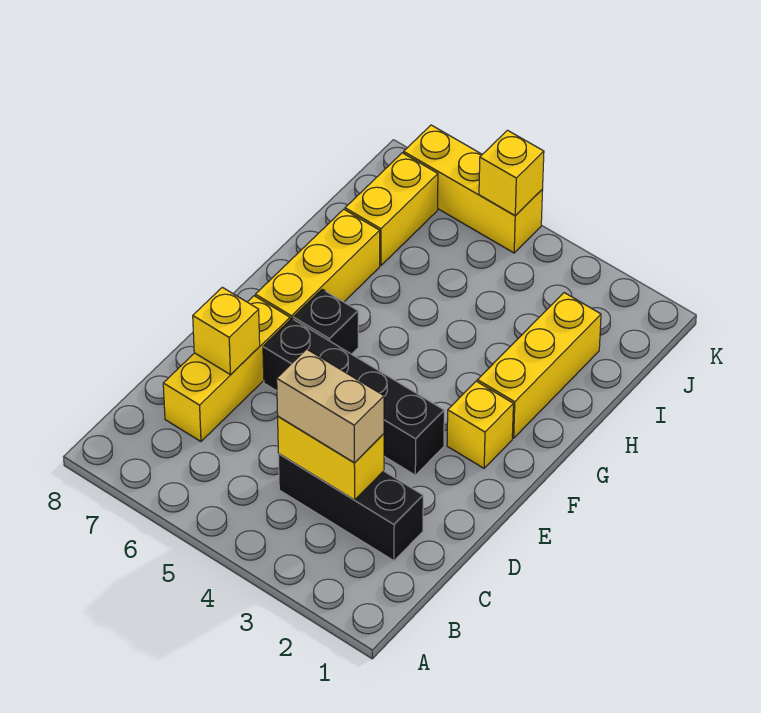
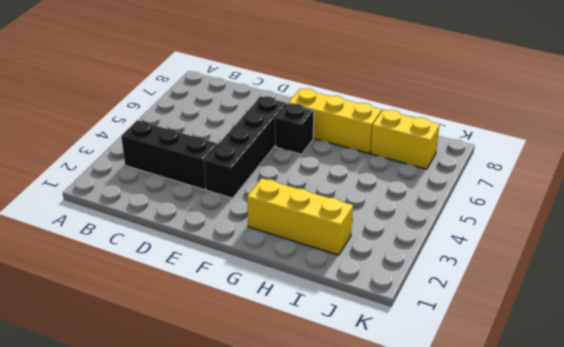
black 1x3 brick [121,120,217,189] -> black 1x3 brick turned to [278,454,423,561]
none -> yellow 1x3 brick [163,296,290,441]
none -> yellow 1x1 brick [447,381,513,468]
none -> yellow 1x3 brick [404,125,543,253]

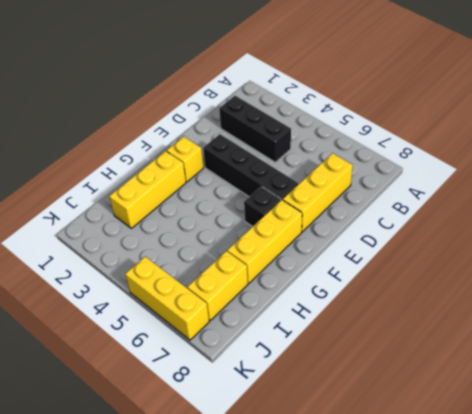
none -> yellow 1x2 brick [278,416,384,500]
none -> yellow 1x1 brick [193,287,260,374]
none -> yellow 1x1 brick [479,130,544,216]

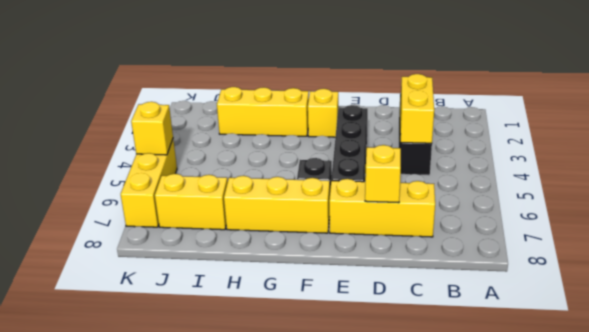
none -> tan 1x2 brick [277,349,384,463]

